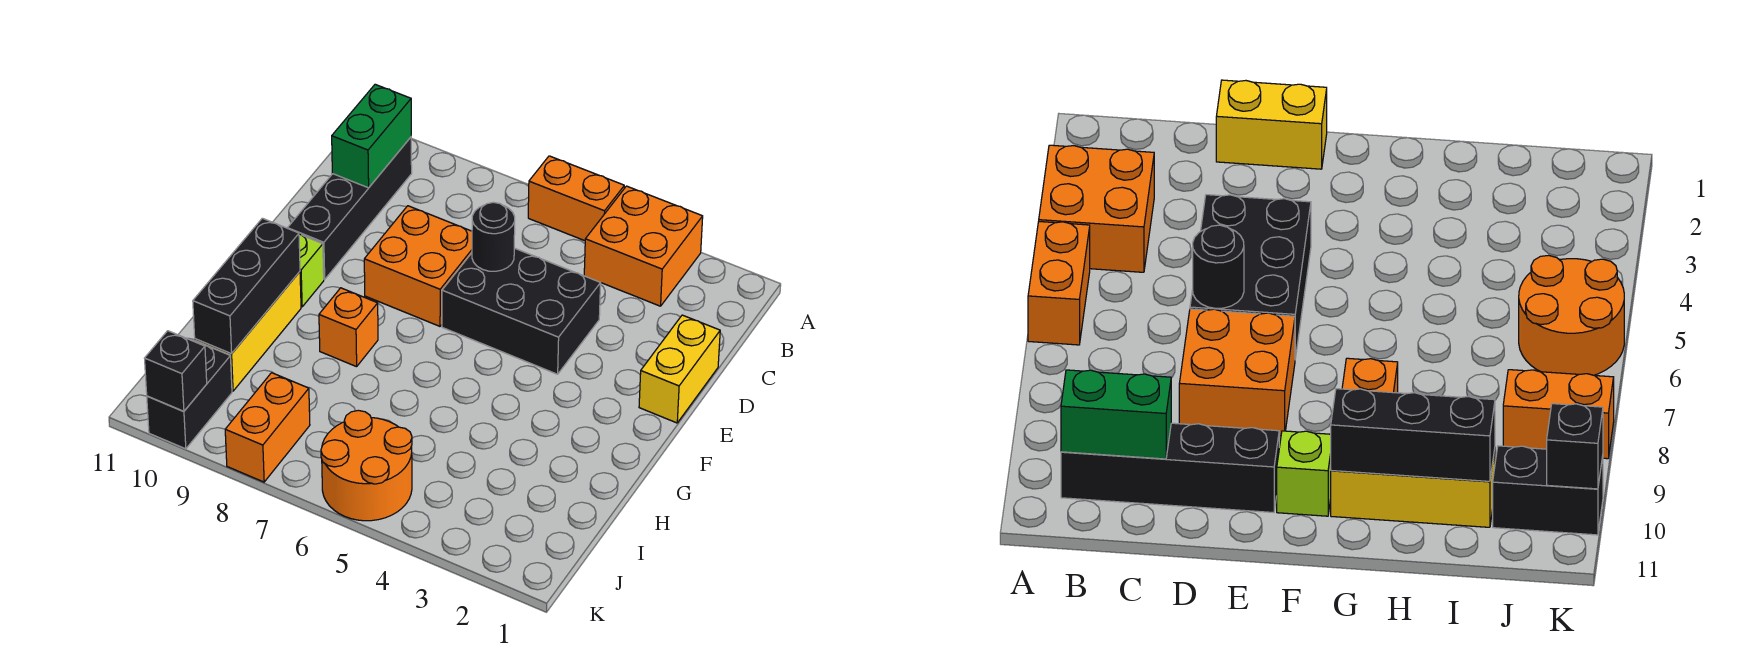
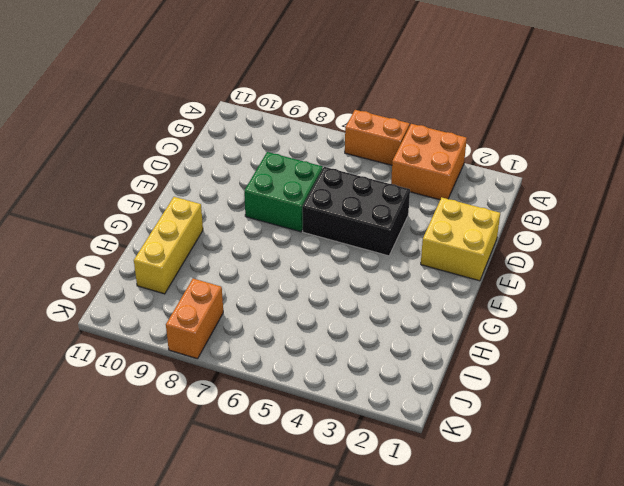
yellow 2x2 brick [421,197,500,281] -> yellow 1x2 brick [639,315,720,423]
green 2x2 brick [244,152,323,232] -> orange 2x2 brick [364,206,472,326]
none -> black 1x4 brick [288,137,412,279]
none -> lime 1x1 brick [299,234,324,307]
none -> orange 1x1 brick [319,288,378,367]

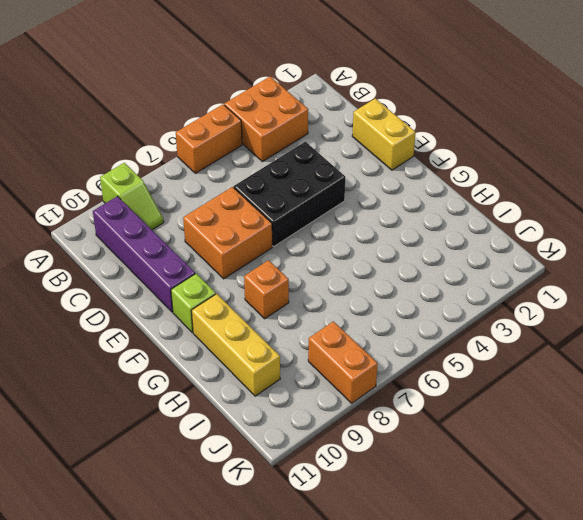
lime 1x2 slope [100,163,164,230] -> none
purple 1x4 brick [93,196,195,312] -> black 1x4 brick [288,137,412,279]
none -> orange 2x2 round brick [321,410,412,521]
none -> black 1x2 brick [147,340,232,449]
none -> green 1x2 brick [332,84,411,188]

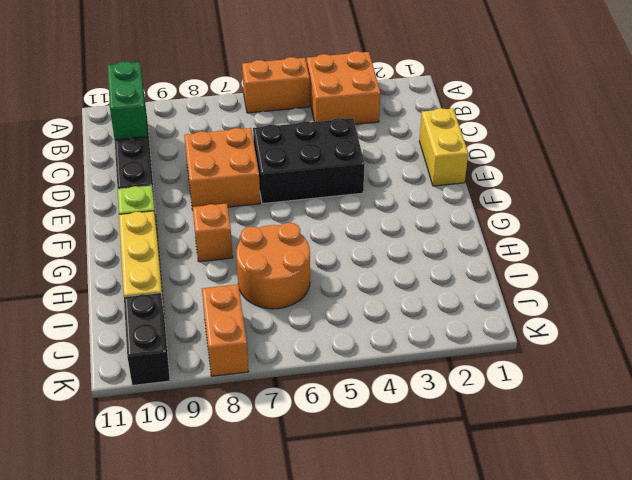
orange 2x2 round brick [236,223,310,309] -> orange 2x2 round brick moved to [321,410,412,521]
none -> black 1x1 round brick [472,202,515,271]
none -> black 1x3 brick [193,218,300,354]
none -> black 1x1 brick [144,331,207,411]

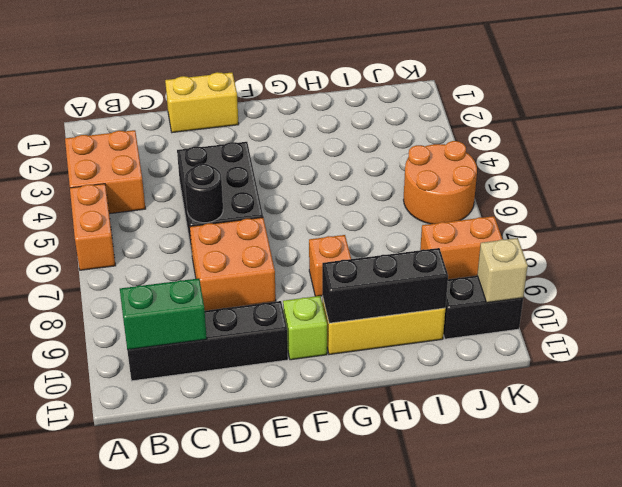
tan 1x1 brick [477,238,528,303] -> black 1x1 brick [144,331,207,411]

